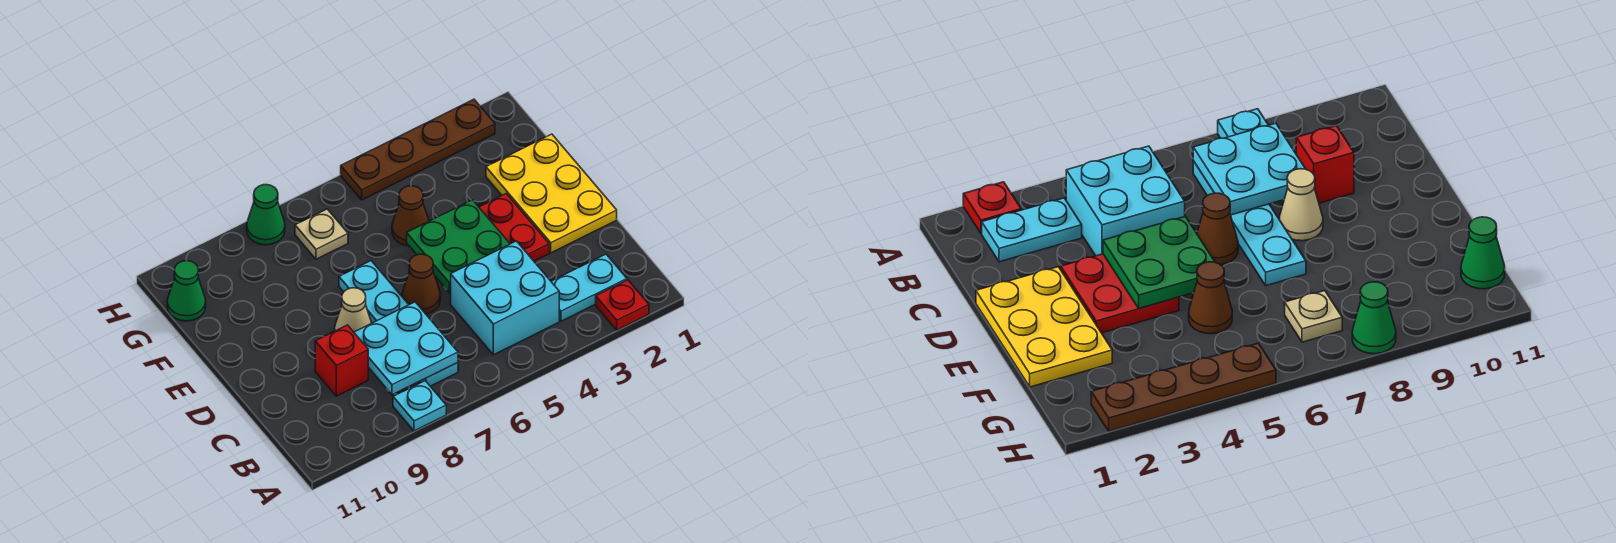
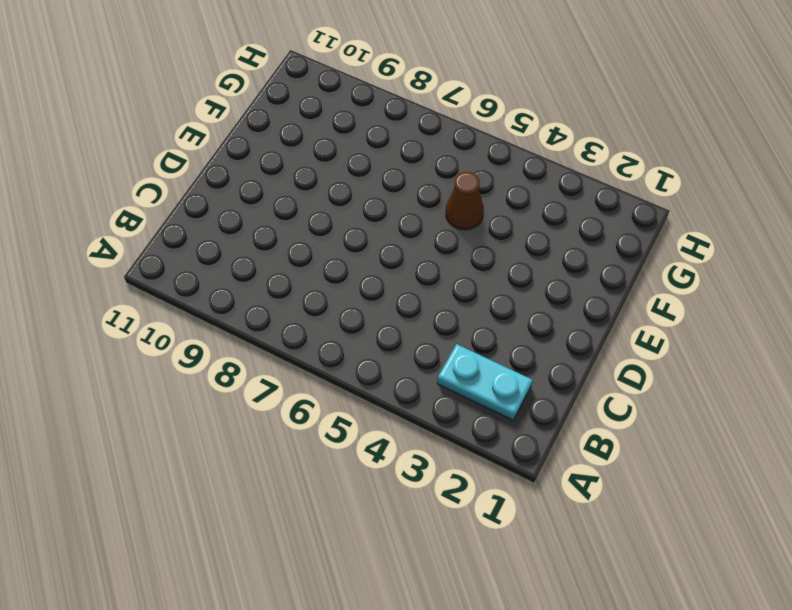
none -> red 1x1 plate [596,280,649,330]
none -> cyan 1x1 plate [393,381,446,431]
none -> cyan 2x2 brick [451,241,559,355]

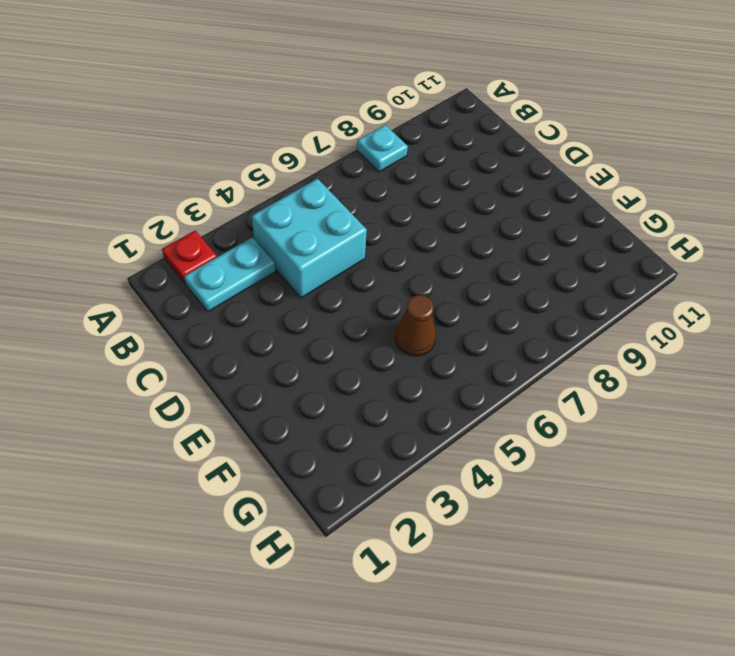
none -> cyan 1x4 plate [339,261,458,386]
none -> red 1x1 brick [315,325,368,396]
none -> yellow 2x3 plate [486,134,617,253]

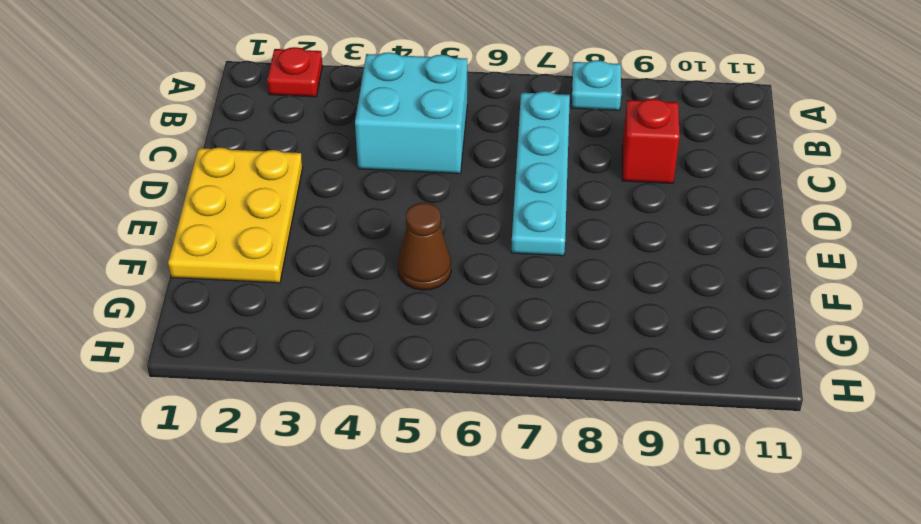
none -> cyan 1x2 plate [551,254,627,321]
none -> red 2x2 plate [479,194,549,261]
none -> brown 1x1 cone [402,254,440,314]

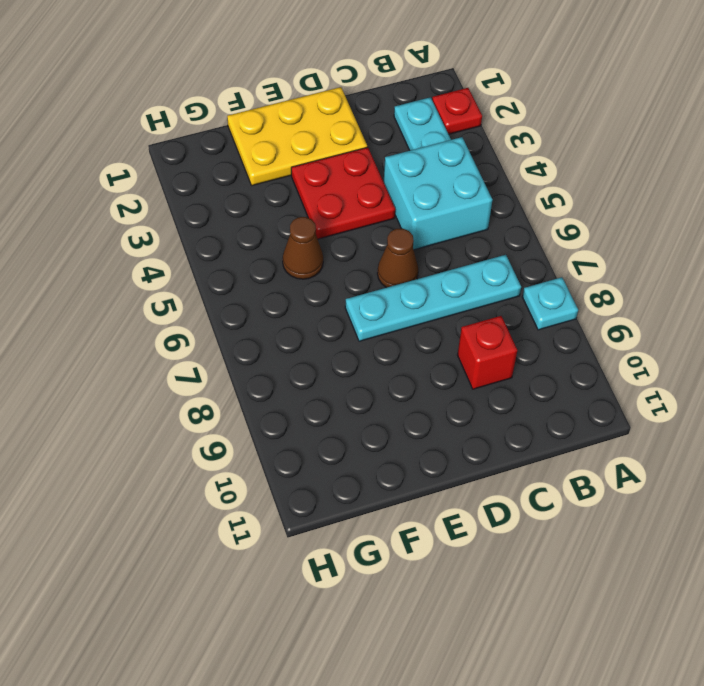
none -> tan 1x1 cone [335,288,372,332]
none -> tan 1x1 plate [295,209,348,259]
none -> green 1x1 cone [167,261,206,321]

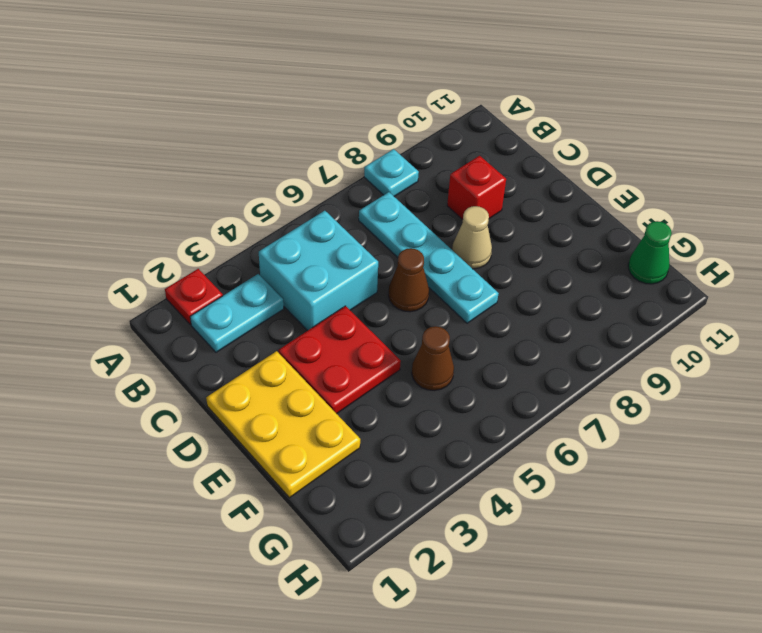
none -> tan 1x1 plate [295,209,348,259]
none -> brown 1x4 plate [341,99,495,200]
none -> green 1x1 cone [247,185,285,245]

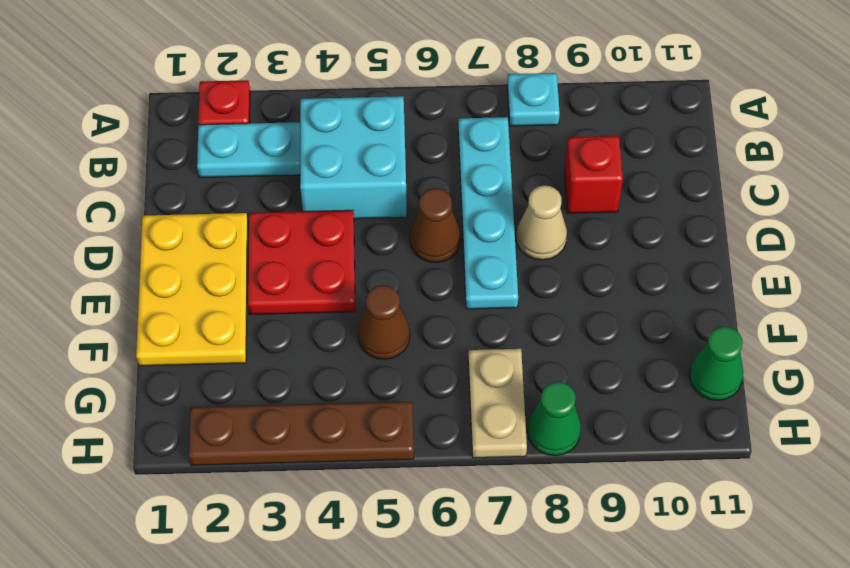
tan 1x2 plate [468,349,527,458] -> tan 1x1 plate [295,209,348,259]
none -> cyan 2x2 plate [354,302,458,395]
none -> green 2x2 plate [407,200,510,293]

